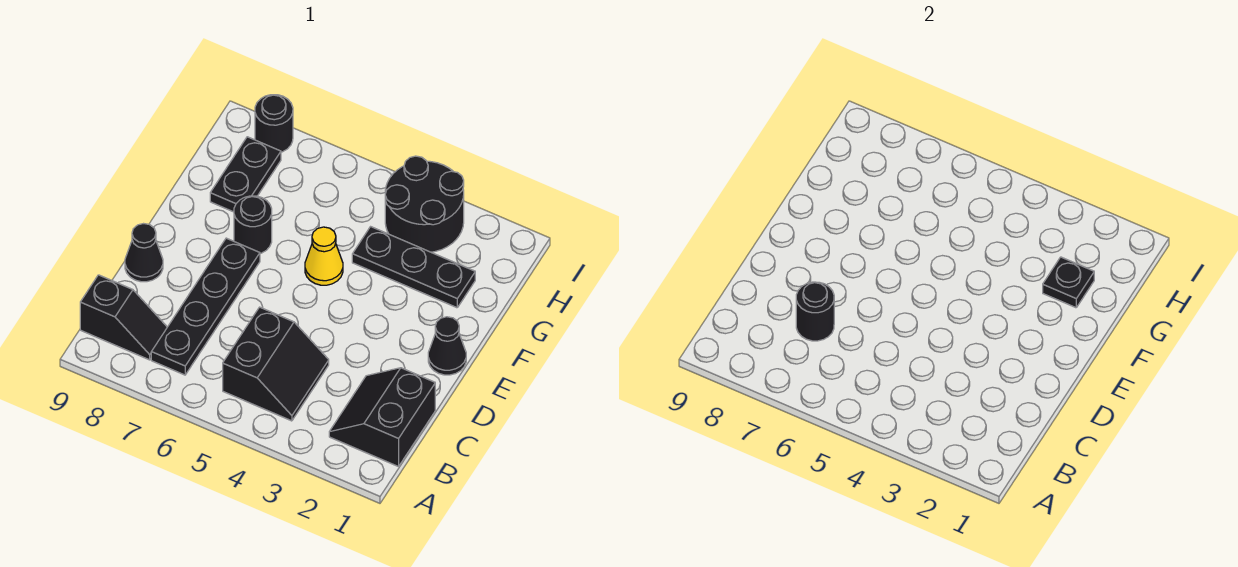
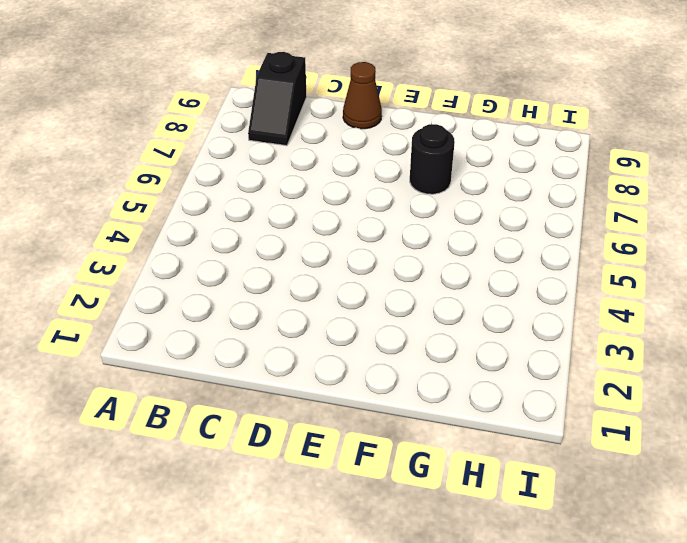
brown 1x1 cone [343,62,382,129] -> black 1x1 cone [125,224,163,282]
none -> black 2x2 slope [329,368,435,467]
none -> black 2x2 slope [223,307,329,421]
none -> black 1x4 plate [151,238,260,375]

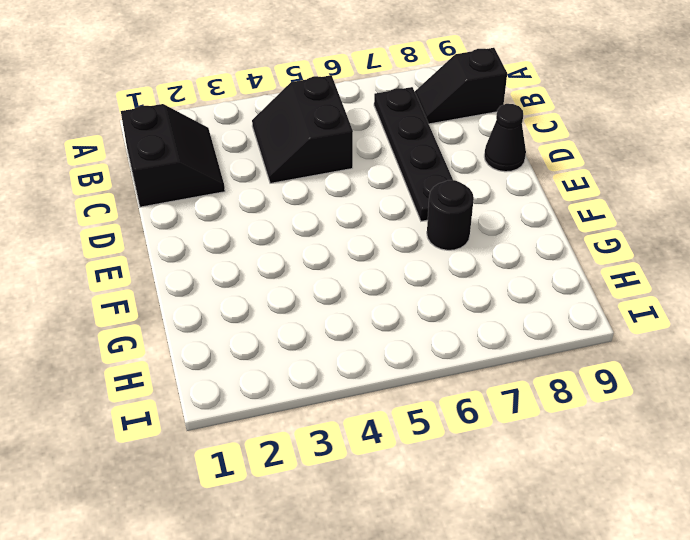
none -> black 1x1 cone [428,317,466,375]
none -> yellow 1x1 cone [305,227,343,285]
none -> black 1x3 plate [352,227,475,308]

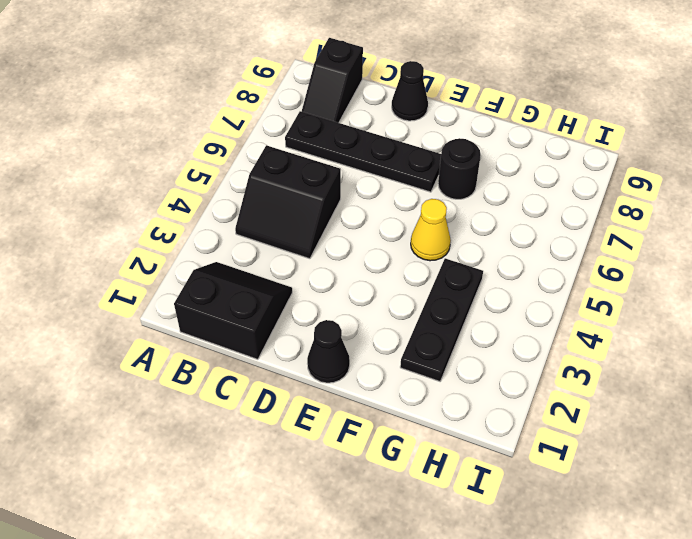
none -> black 1x2 plate [210,137,281,212]
none -> black 2x2 round brick [385,156,464,252]
none -> black 1x1 round brick [255,95,293,152]

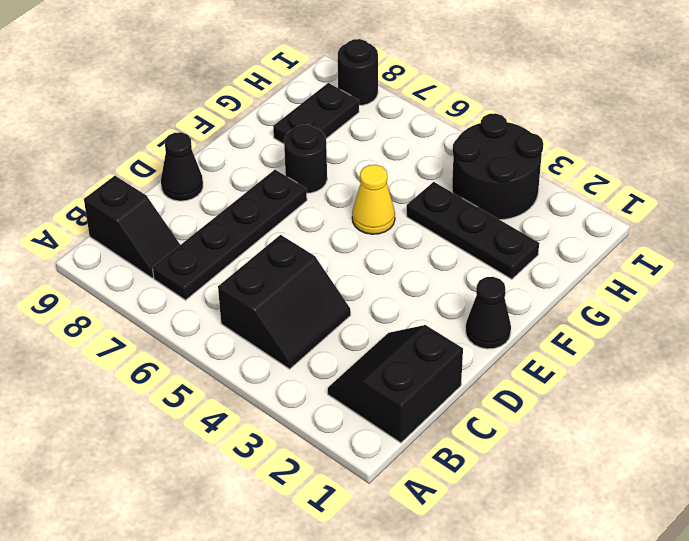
none -> black 1x1 round brick [796,282,834,341]
none -> black 1x1 plate [1043,257,1094,308]

